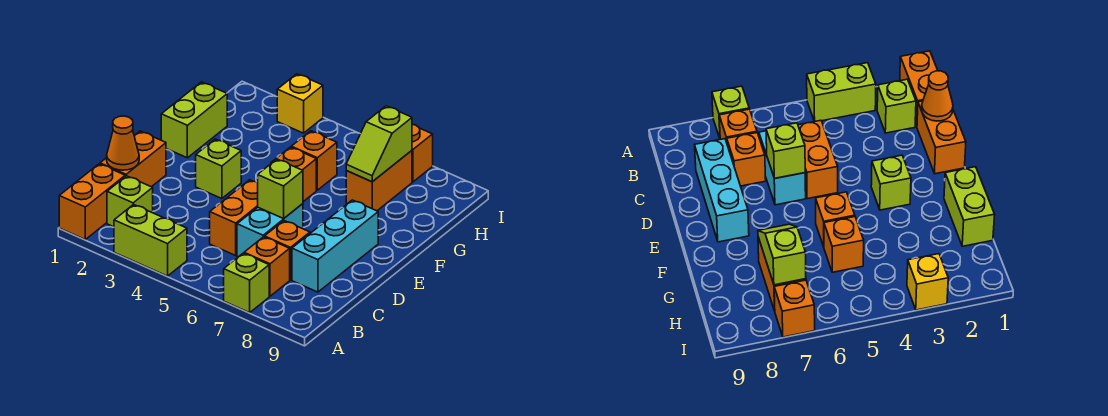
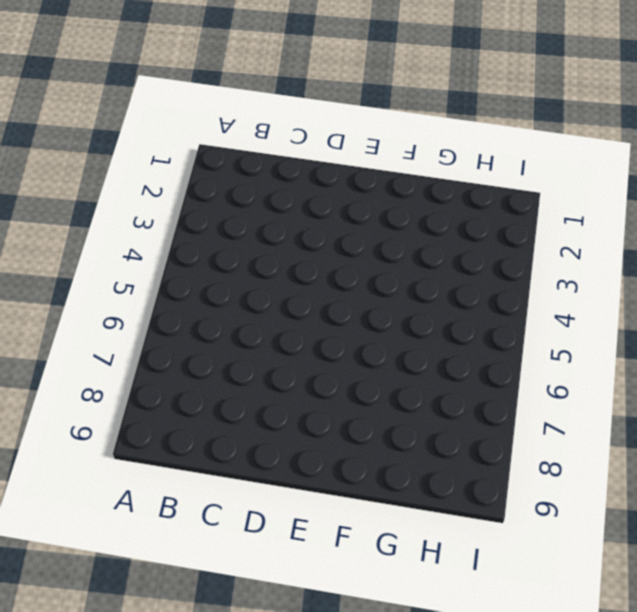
none -> orange 1x2 brick [59,164,125,239]
none -> lime 1x2 brick [114,204,187,276]
none -> lime 1x1 brick [224,253,269,313]

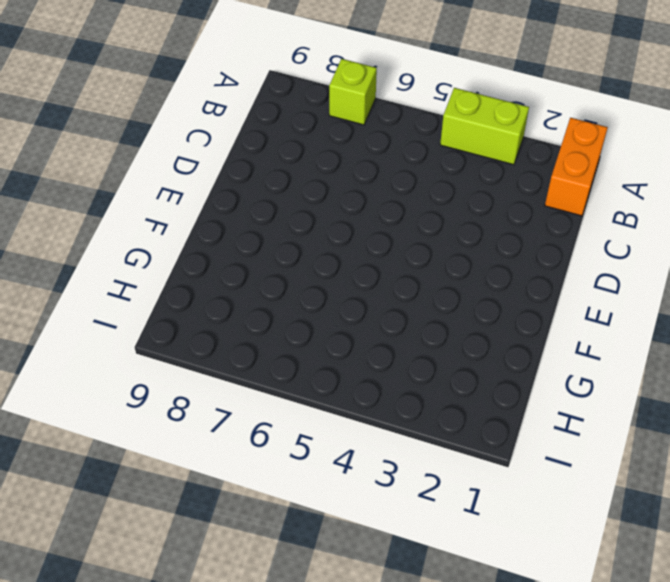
none -> lime 1x1 brick [107,176,153,227]
none -> orange 1x1 brick [244,237,290,296]
none -> orange 1x2 brick [100,131,166,187]

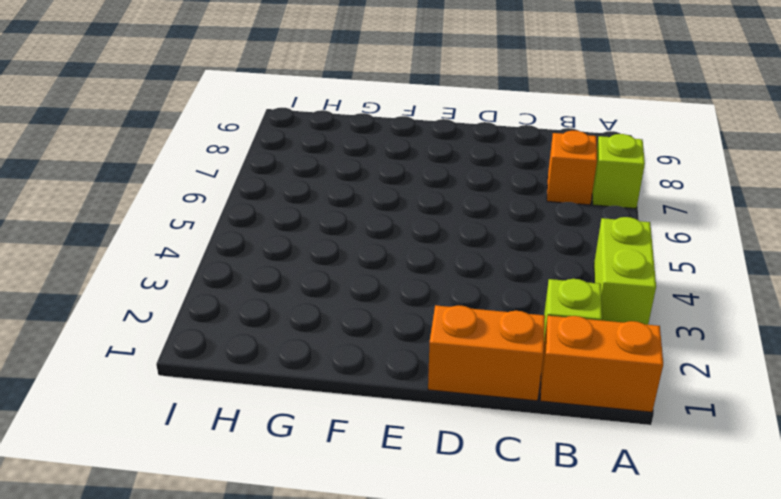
none -> orange 1x2 brick [210,180,258,255]
none -> cyan 1x2 brick [237,204,303,257]
none -> orange 1x1 brick [264,221,310,280]

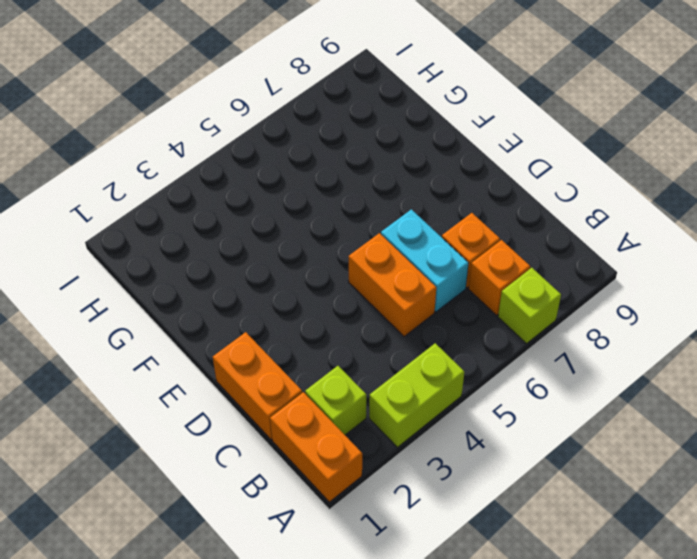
none -> cyan 1x3 brick [292,200,378,292]
none -> lime 1x1 brick [196,139,241,199]
none -> lime 1x2 brick [161,82,227,158]

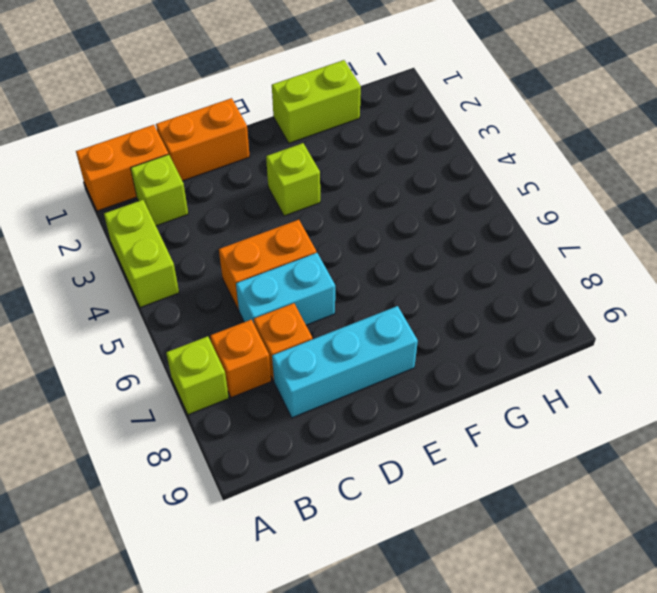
none -> orange 1x1 brick [271,147,316,202]
none -> orange 1x1 brick [291,131,337,190]
none -> orange 1x2 brick [346,151,412,211]

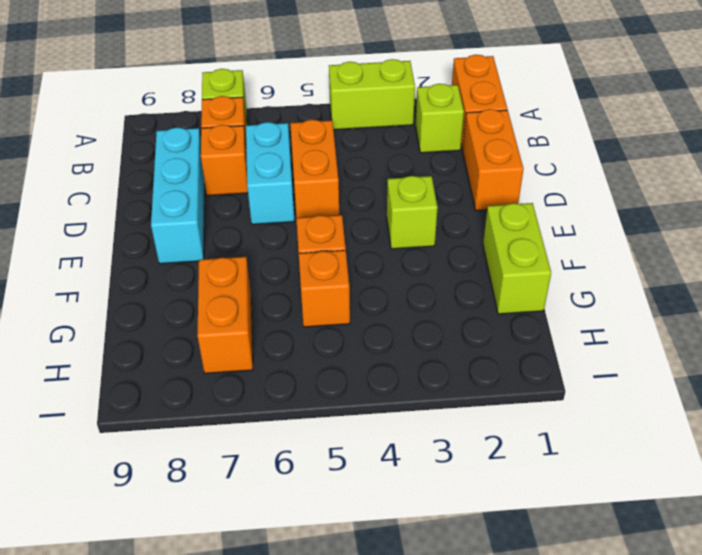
none -> yellow 1x1 brick [277,74,323,133]
none -> orange 1x1 brick [412,124,433,182]
none -> orange 1x1 cone [107,116,139,170]

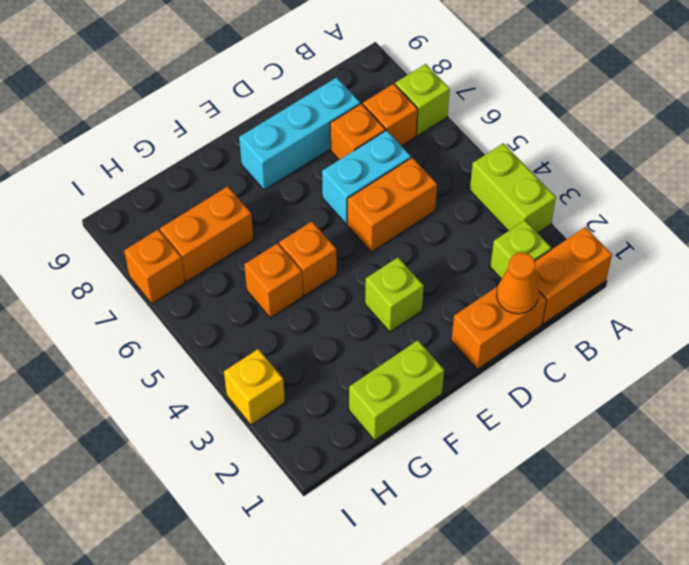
none -> lime 1x1 brick [258,159,303,219]
none -> lime 1x2 slope [346,106,412,182]

